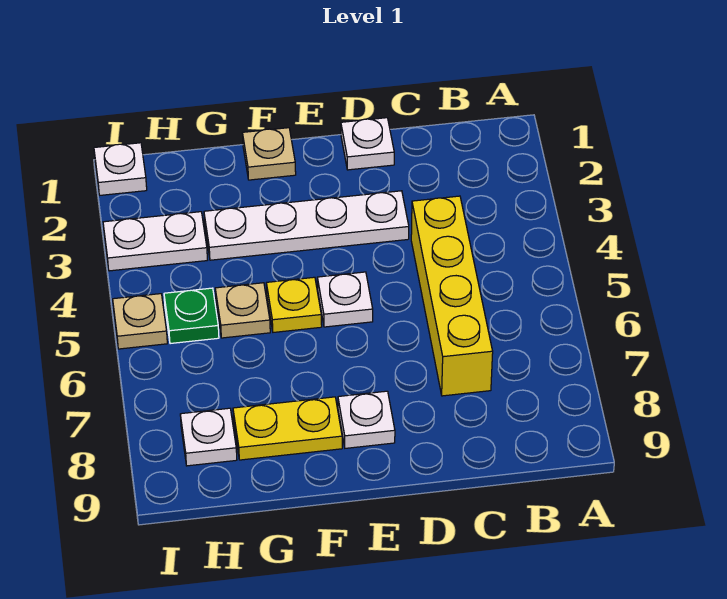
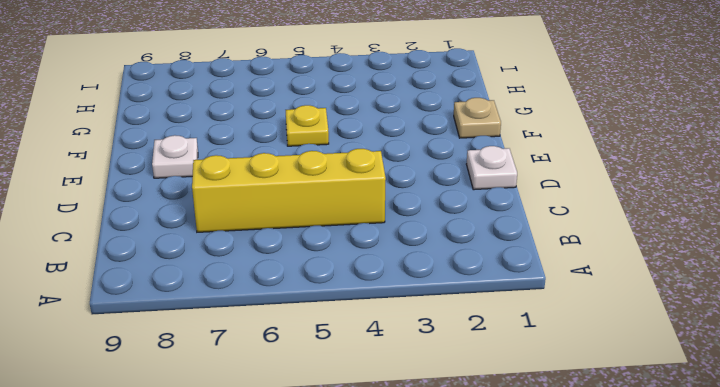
none -> white 1x4 plate [204,191,409,260]
none -> white 1x1 plate [317,272,373,327]
none -> yellow 1x2 plate [233,397,342,460]

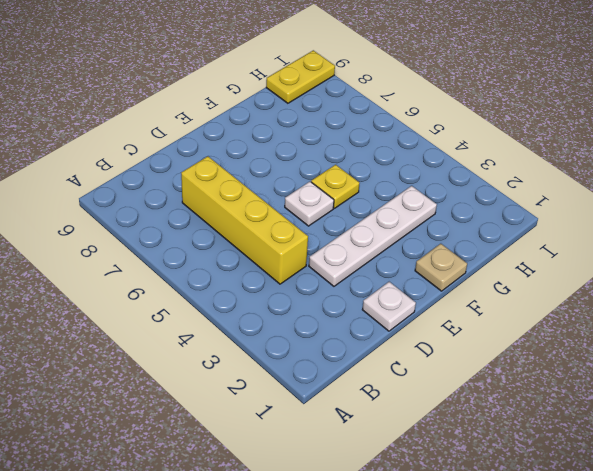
yellow 1x2 plate [266,50,335,103] -> yellow 1x2 plate moved to [233,397,342,460]
none -> white 1x1 plate [338,391,395,448]
none -> tan 1x1 plate [215,283,270,338]
none -> white 1x2 plate [103,212,207,271]

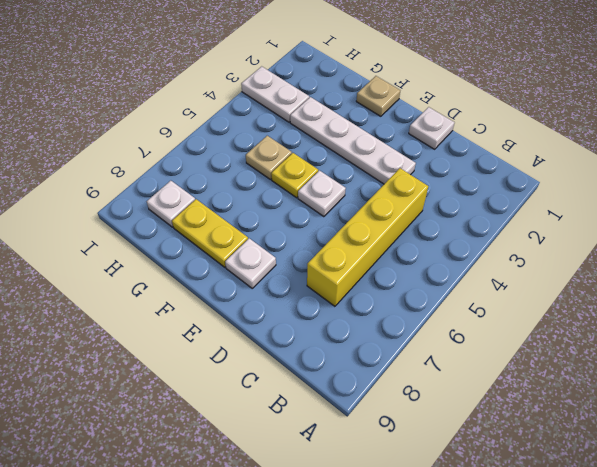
none -> green 1x1 plate [164,288,219,344]
none -> white 1x1 plate [94,143,147,195]
none -> tan 1x1 plate [113,294,167,349]

